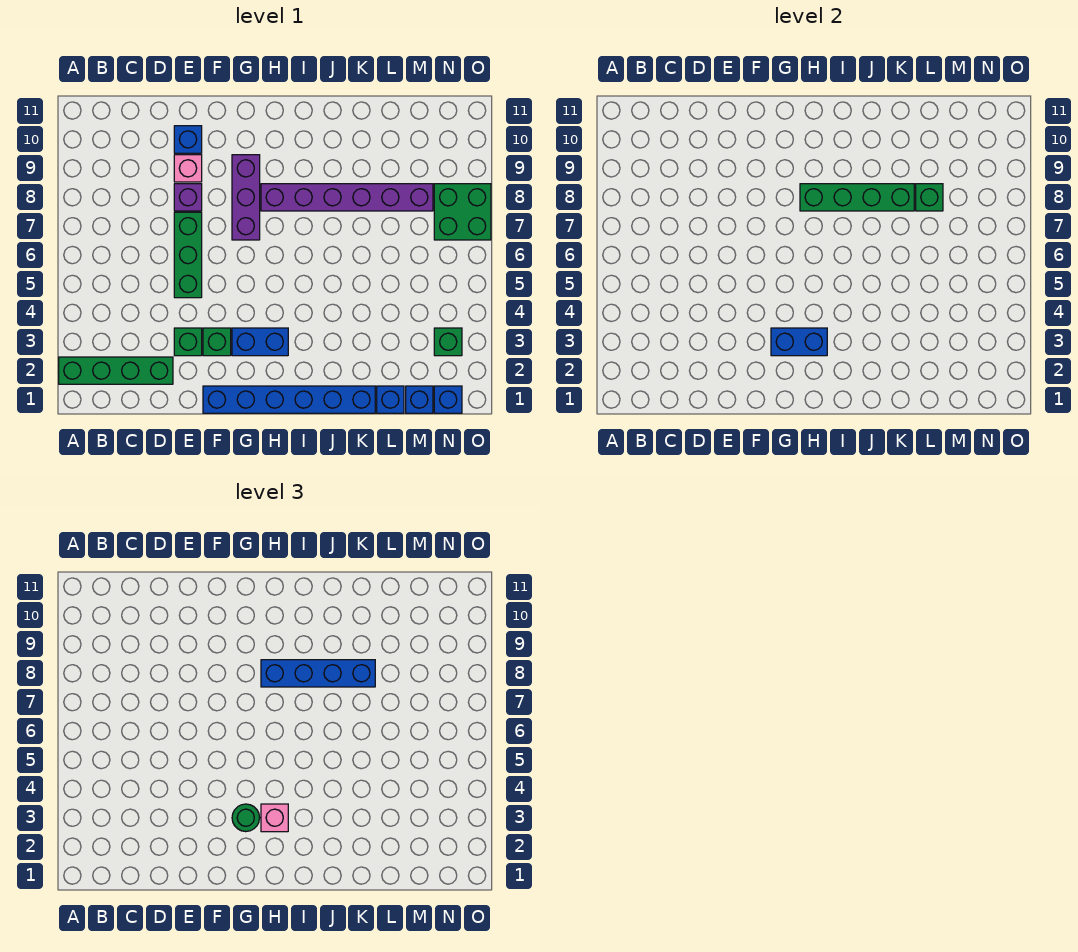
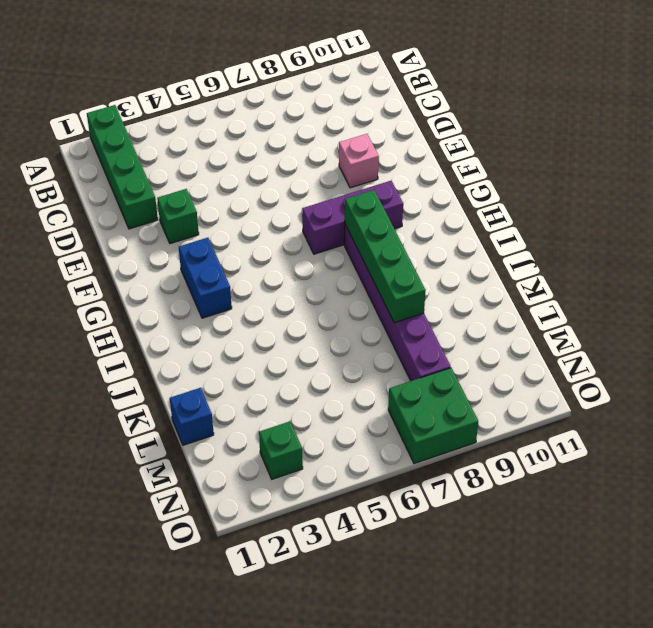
none -> green 1x3 brick [174,212,202,298]
none -> purple 1x1 brick [174,184,202,211]
none -> blue 1x1 brick [174,126,202,153]

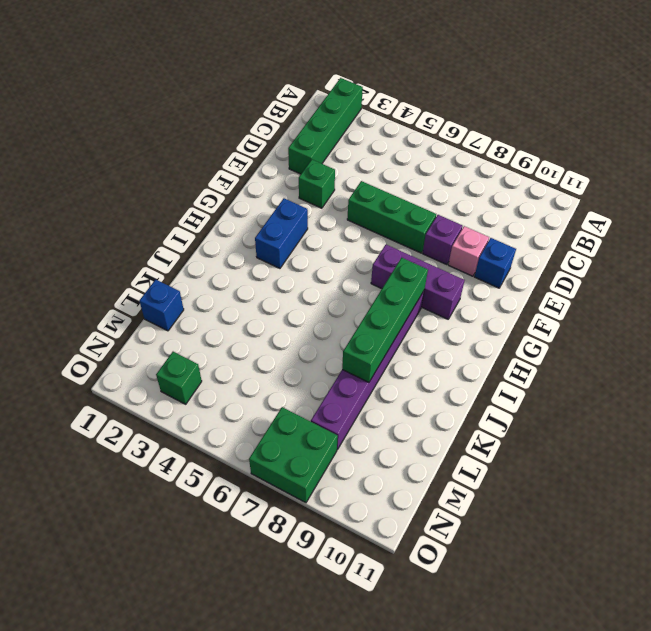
none -> blue 1x6 brick [203,386,375,413]
none -> green 1x1 brick [203,328,231,356]
none -> blue 1x1 brick [406,386,433,413]

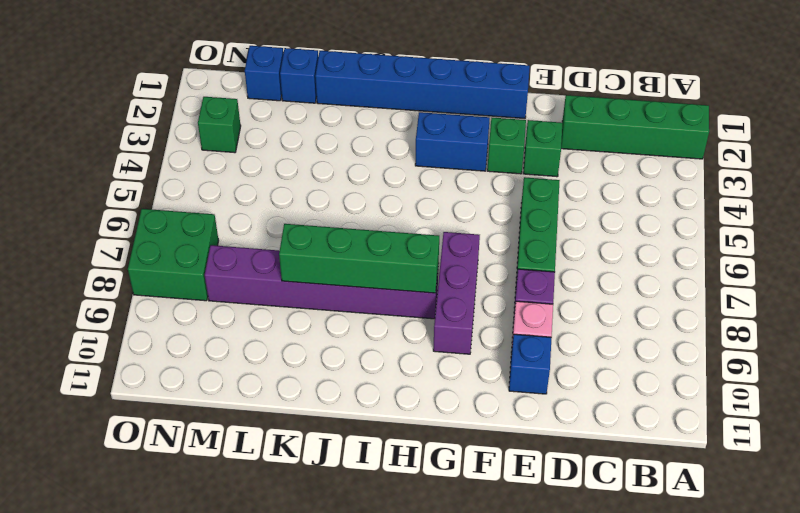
none -> blue 1x1 brick [434,386,462,413]
none -> blue 1x2 brick [771,328,827,356]
none -> green 1x1 brick [916,184,943,211]

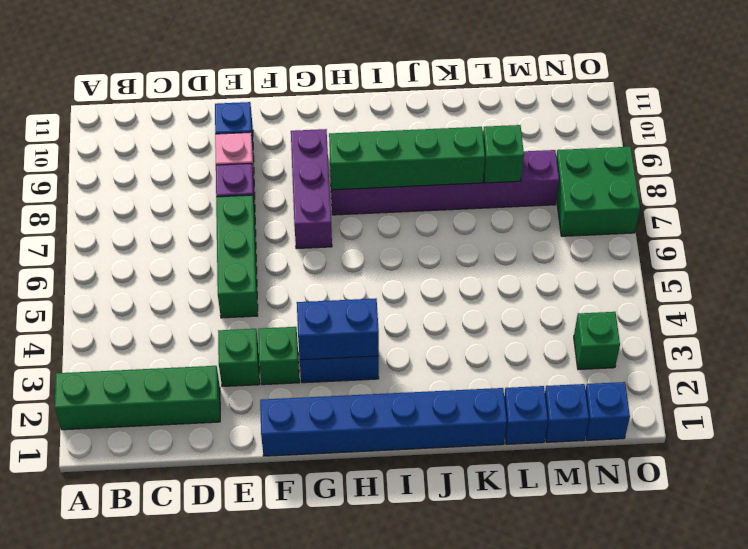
none -> green 1x1 round brick [232,804,260,832]
none -> pink 1x1 brick [261,804,288,832]
none -> blue 1x4 brick [261,660,375,687]

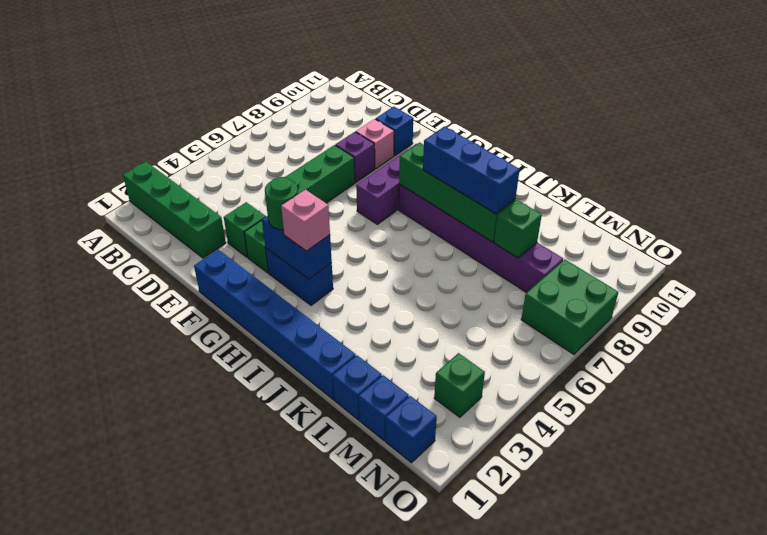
blue 1x3 brick [423,126,520,214] -> blue 1x4 brick [261,660,375,687]

